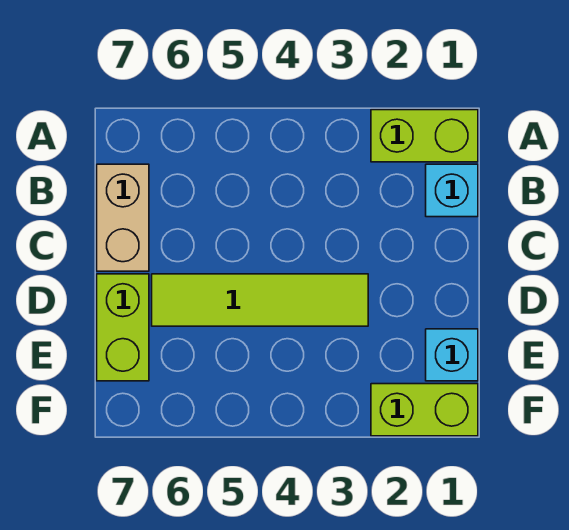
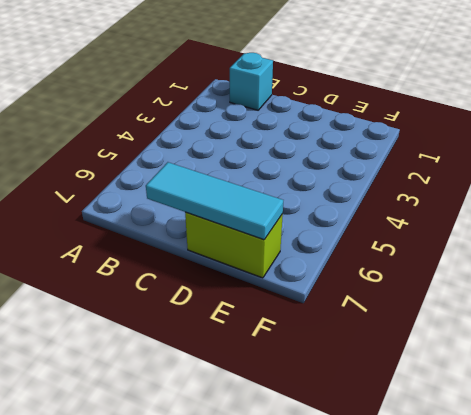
cyan 1x3 tile [146,162,283,240] -> none
none -> lime 1x2 brick [371,110,478,162]
none -> tan 1x2 brick [97,164,149,271]

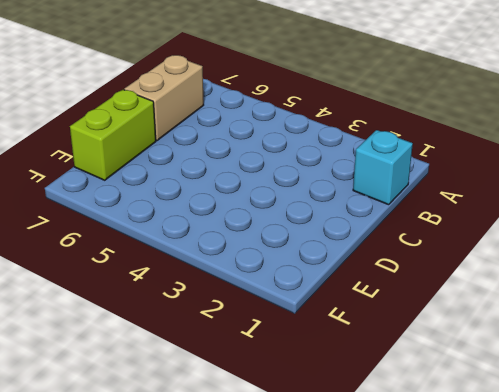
none -> lime 1x2 brick [371,110,478,162]
none -> lime 1x4 tile [152,274,368,326]

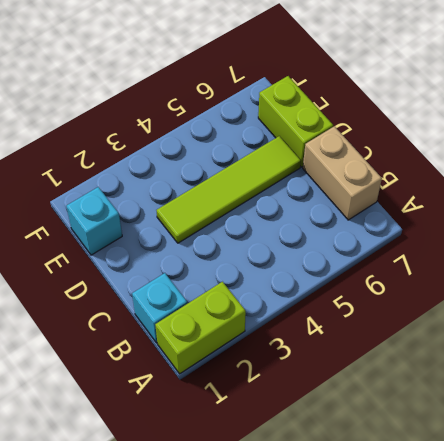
none -> lime 1x2 brick [371,384,478,436]

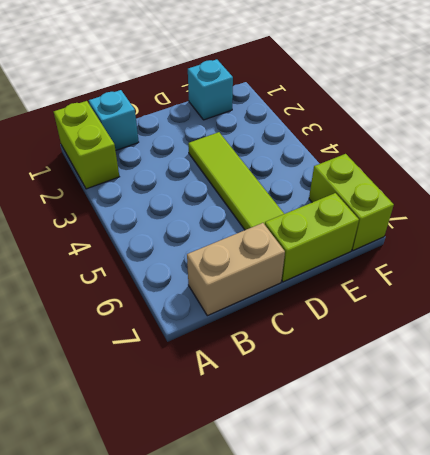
lime 1x2 brick [309,154,394,250] -> lime 1x2 brick moved to [371,384,478,436]

